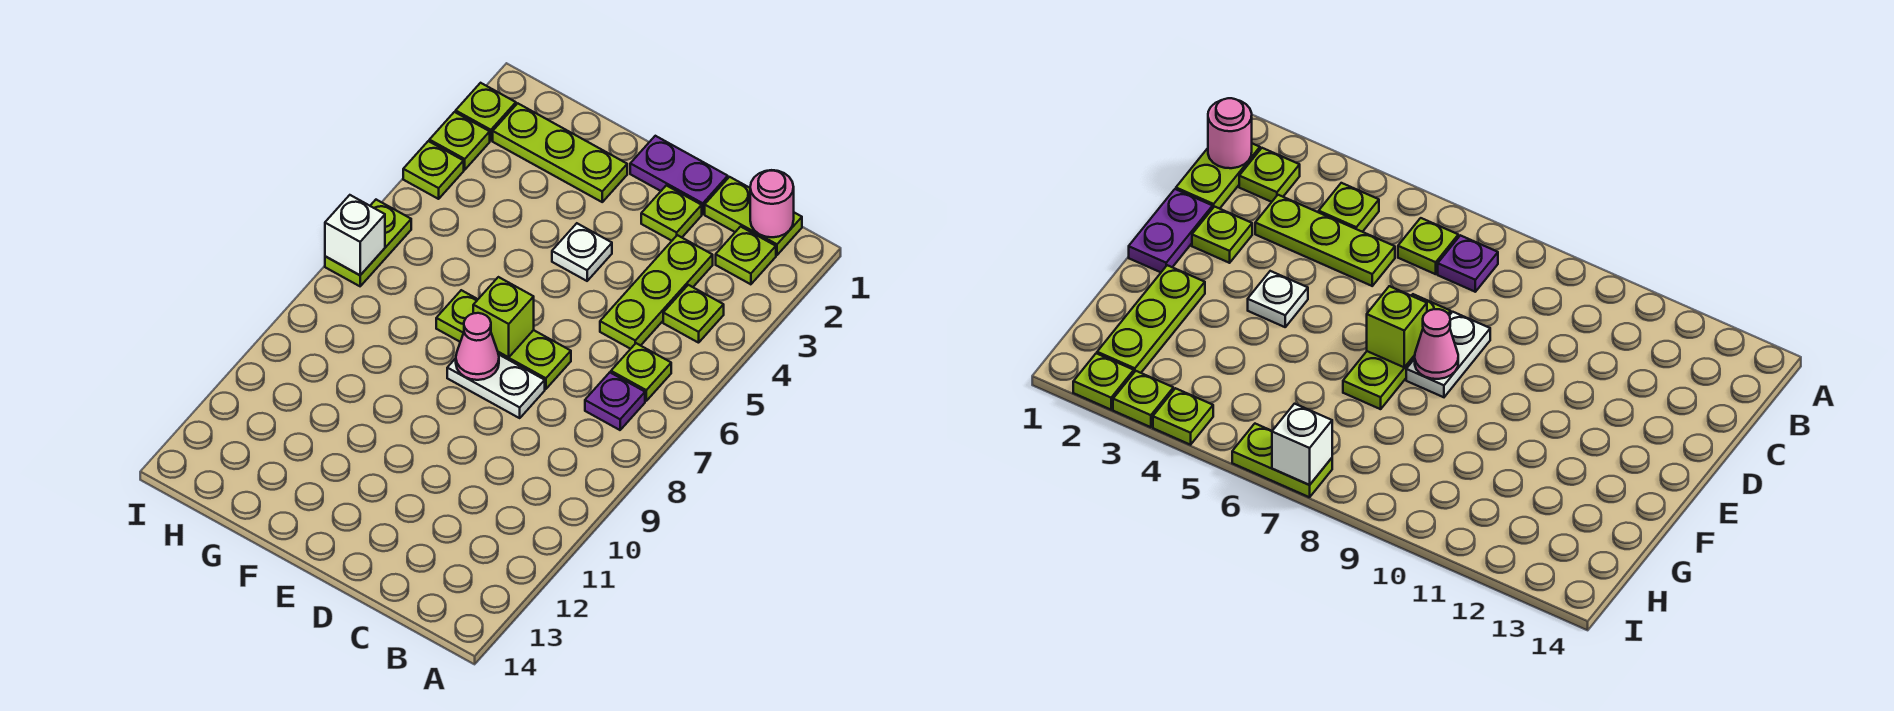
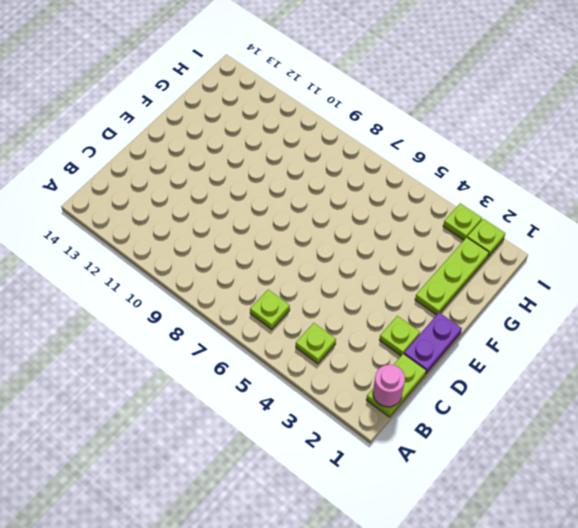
none -> lime 1x1 plate [716,227,776,284]
none -> purple 1x1 plate [585,373,645,430]
none -> lime 1x3 plate [600,235,713,349]

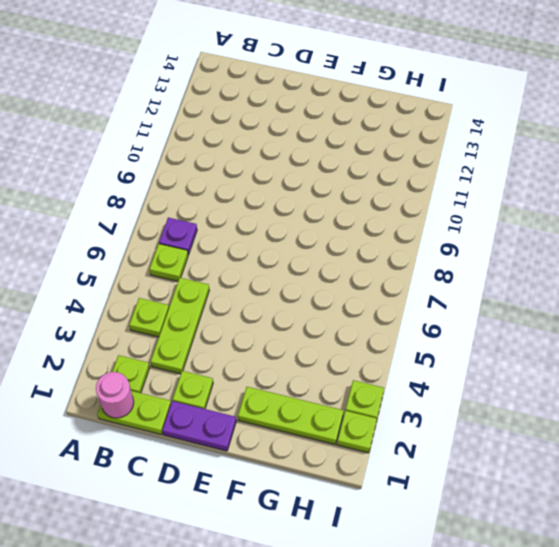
none -> lime 1x3 plate [436,290,571,389]
none -> white 1x2 plate [447,355,545,418]
none -> white 1x1 plate [552,223,612,281]

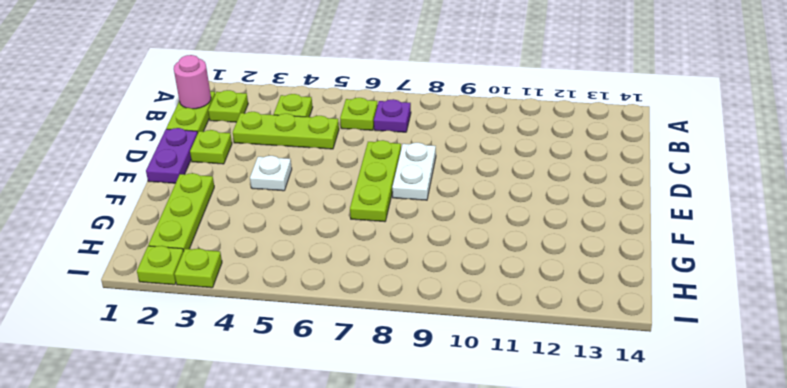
none -> lime 1x1 plate [403,141,464,199]
none -> lime 1x2 plate [325,200,411,286]
none -> lime 1x1 brick [473,277,534,357]

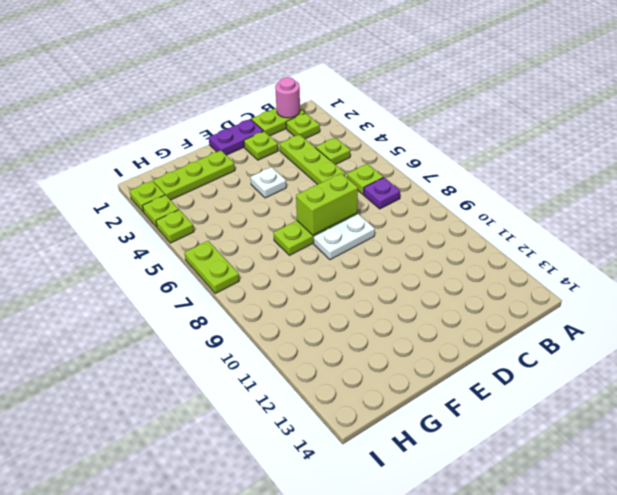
lime 1x2 brick [296,173,358,235] -> lime 1x1 brick [473,277,534,357]
none -> pink 1x1 cone [456,313,499,380]
none -> white 1x1 brick [325,195,385,275]

